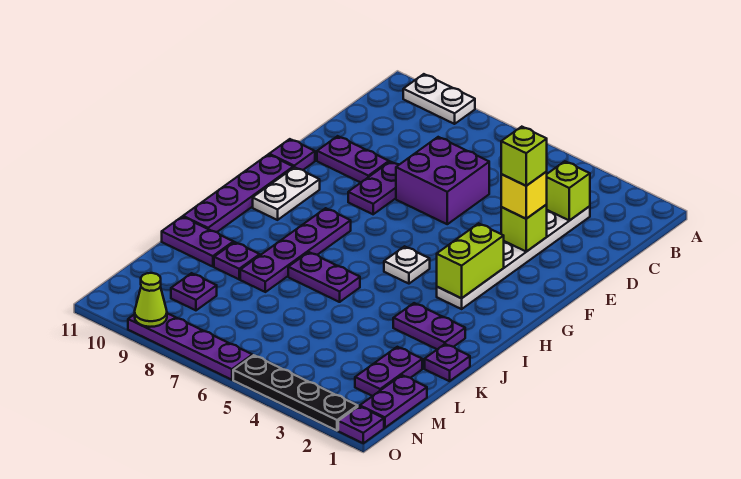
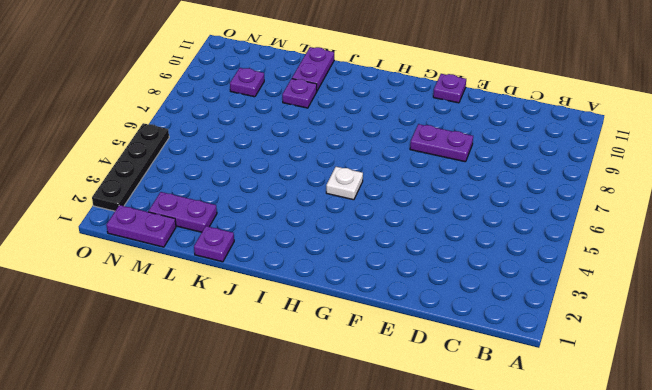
none -> white 1x2 plate [403,74,475,124]
none -> white 1x6 plate [437,206,590,309]
none -> purple 2x2 brick [396,137,489,224]

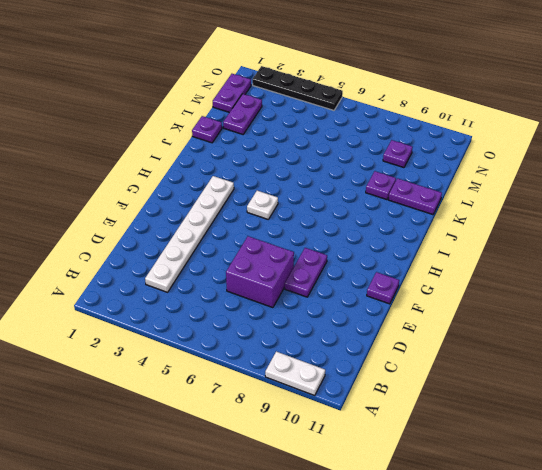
none -> purple 1x2 plate [317,136,389,182]
none -> white 1x2 plate [253,167,320,220]
none -> purple 1x4 plate [183,155,293,232]

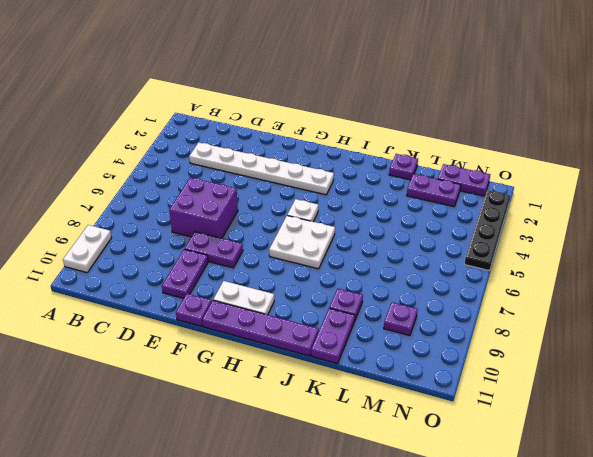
white 2x2 plate [269,216,335,269] -> none
none -> purple 1x4 plate [240,208,351,292]
none -> purple 1x2 plate [393,303,465,349]
none -> purple 1x2 plate [288,252,360,302]

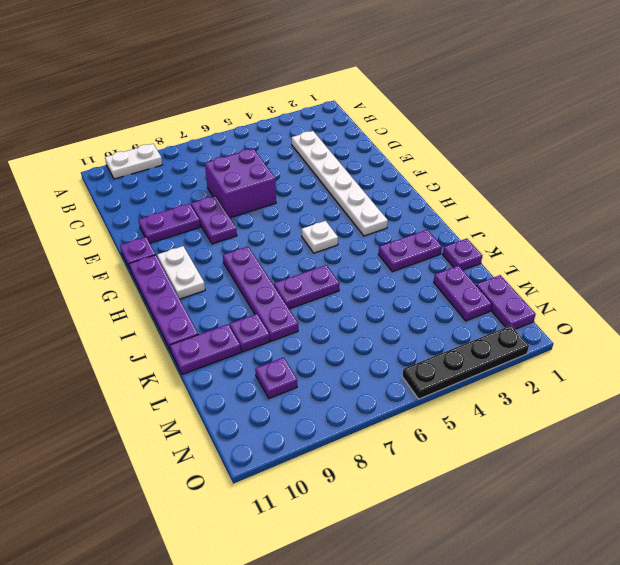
none -> purple 1x1 plate [338,406,384,443]
none -> purple 1x4 plate [128,313,252,380]
none -> lime 1x1 brick [546,161,590,221]

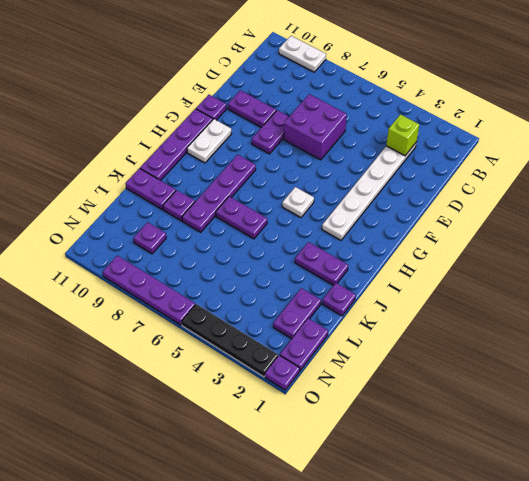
none -> lime 1x1 brick [501,205,547,252]
none -> lime 1x2 brick [437,223,504,298]
none -> lime 1x1 cone [135,273,167,327]

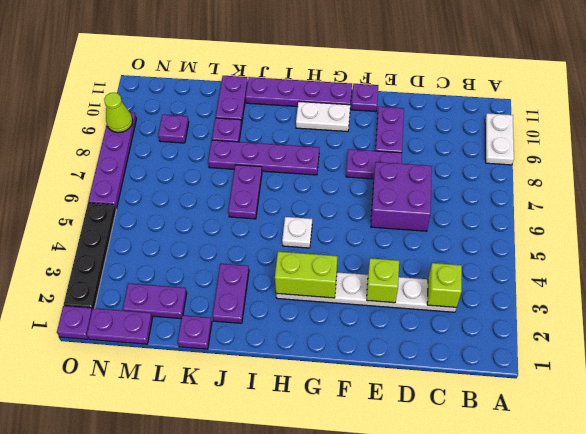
none -> yellow 1x1 brick [501,172,547,219]
none -> lime 1x1 brick [501,127,547,186]

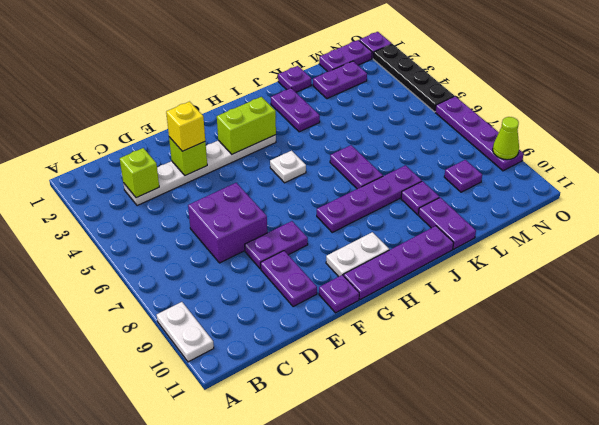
none -> lime 1x1 brick [501,127,547,186]

